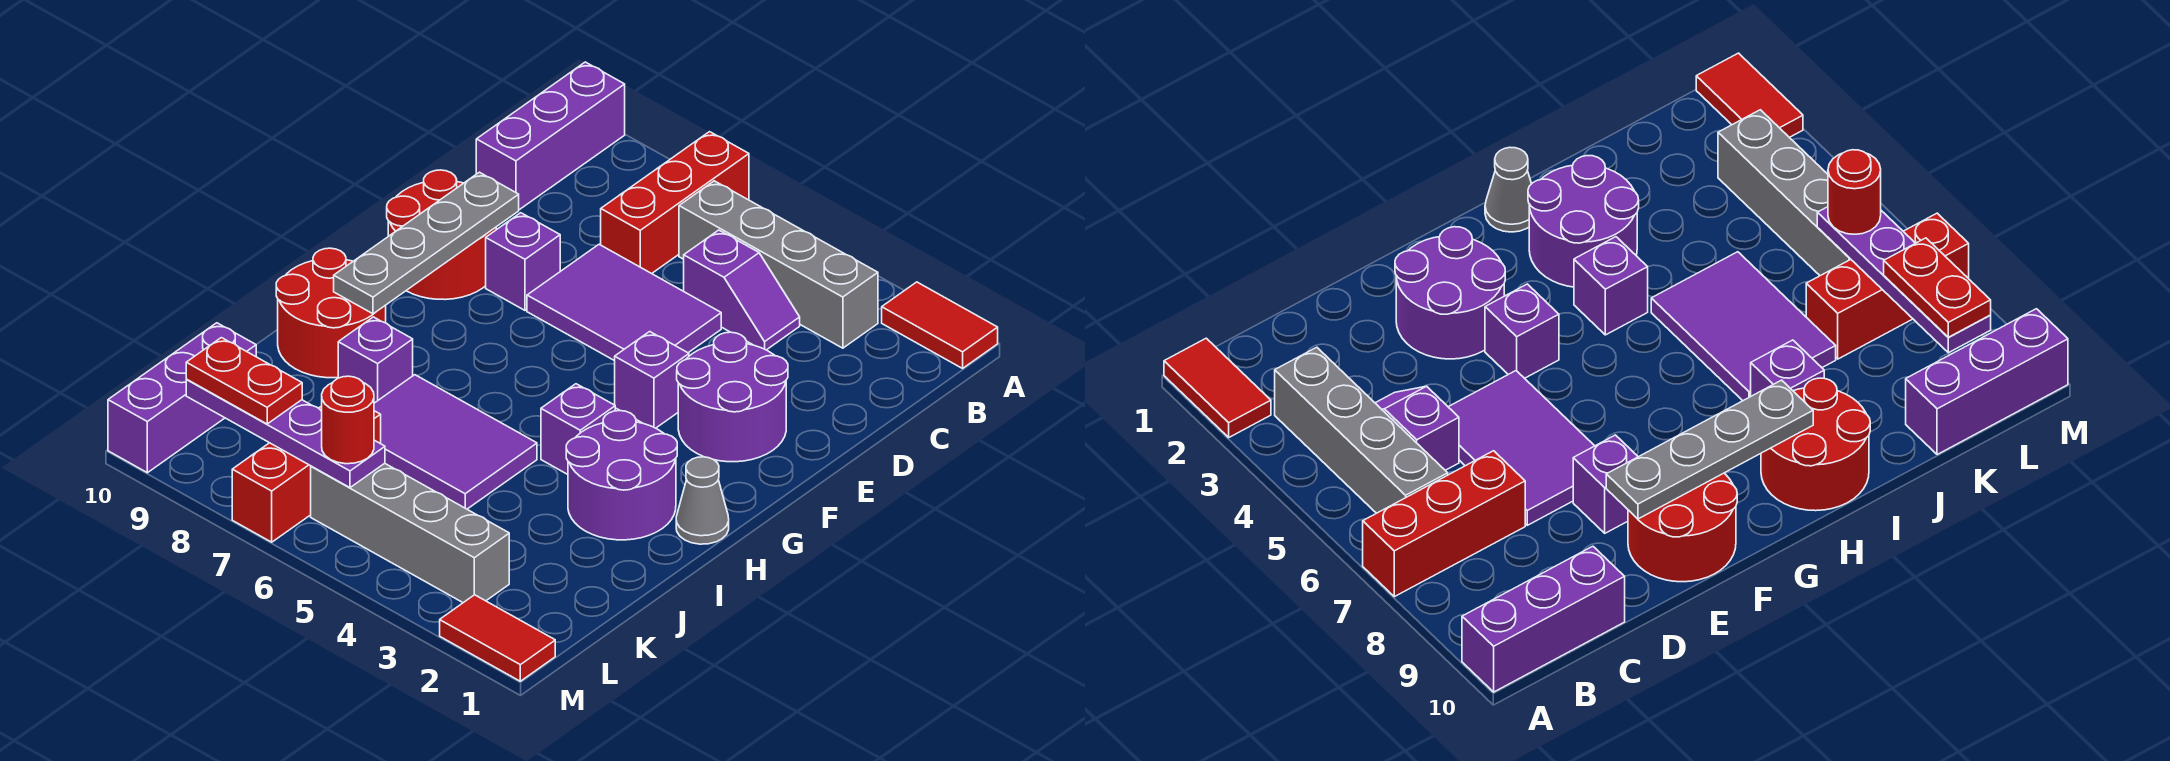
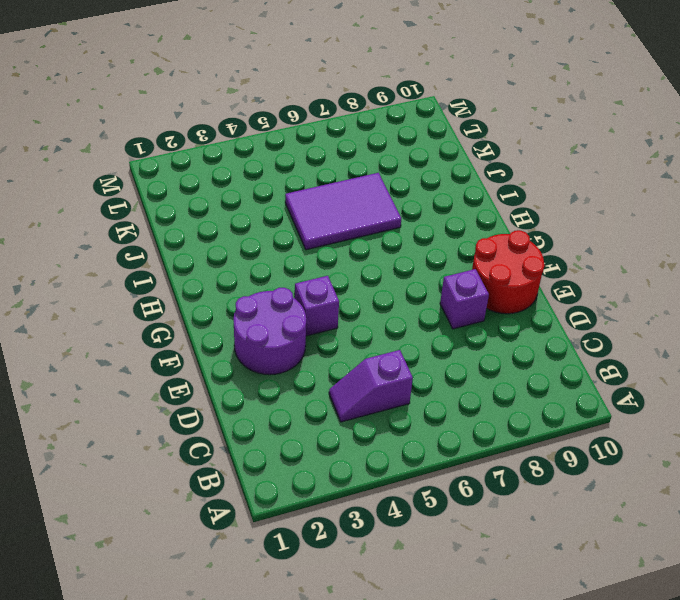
none -> red 1x2 tile [882,282,998,368]
none -> red 1x3 brick [601,132,749,274]
none -> purple 1x3 brick [476,62,625,210]

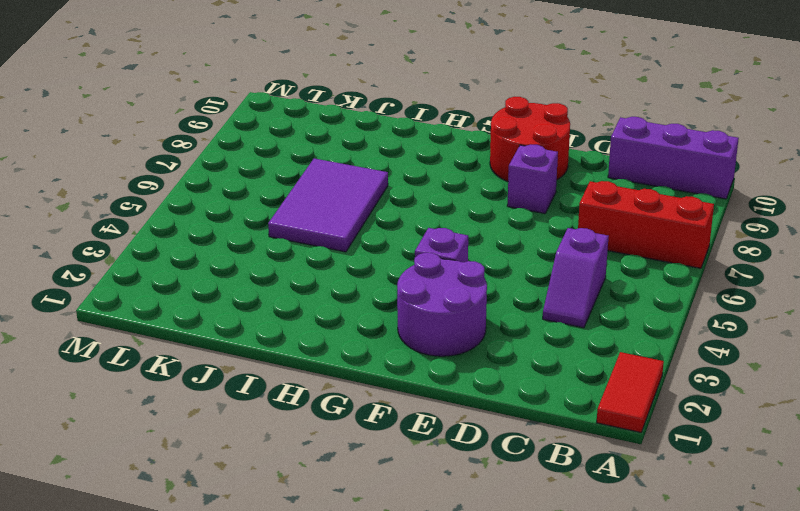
none -> grey 1x4 brick [679,181,878,348]
none -> purple 2x3 tile [527,244,721,361]
none -> grey 1x1 cone [676,457,729,544]

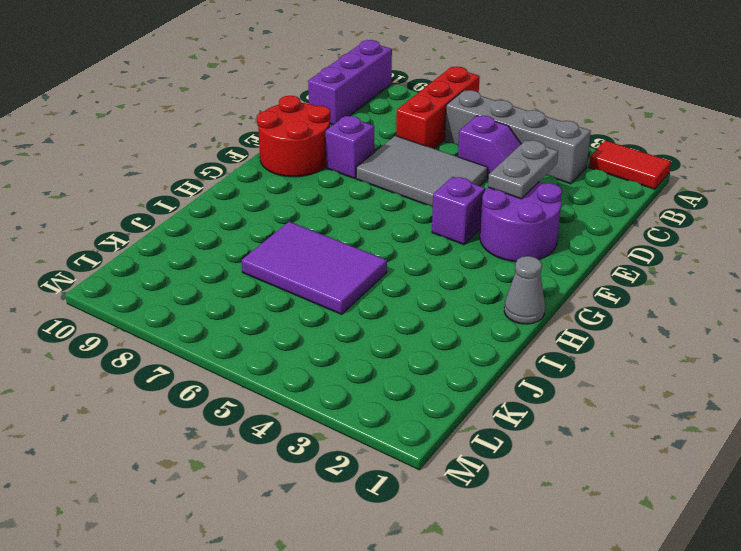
grey 1x2 plate [488,140,558,199] -> none
grey 2x3 tile [356,136,488,207] -> purple 2x3 tile [527,244,721,361]
none -> purple 2x2 round brick [566,411,677,540]
none -> purple 1x1 brick [541,384,615,474]
none -> red 2x2 round brick [276,248,386,378]

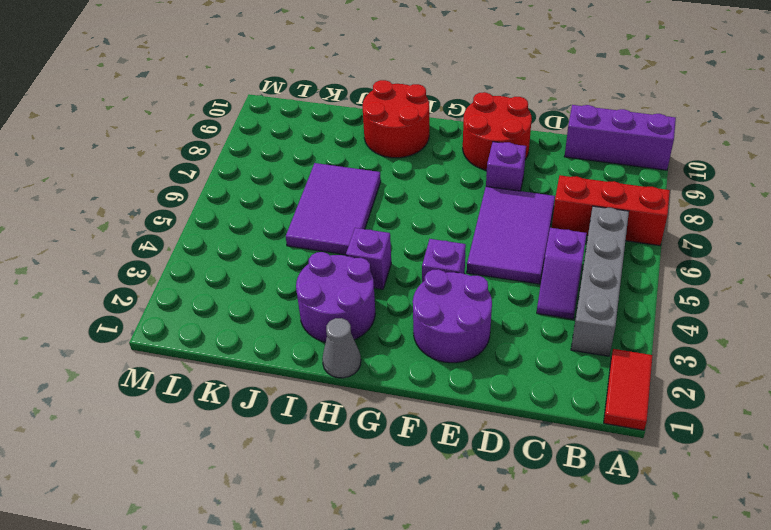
none -> purple 1x1 brick [338,317,413,403]
none -> red 1x3 brick [232,406,381,542]
none -> purple 1x3 brick [108,323,256,473]

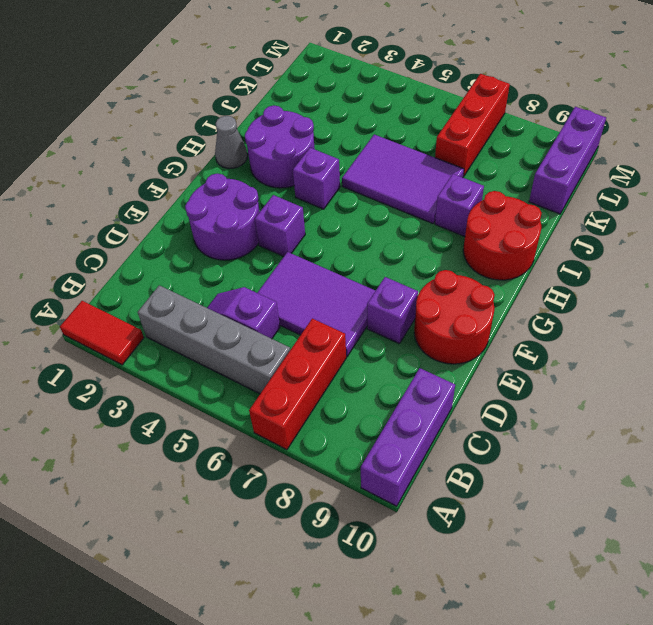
none -> grey 1x4 brick [311,463,509,603]
none -> red 1x2 tile [440,595,555,681]
none -> grey 1x4 plate [334,172,519,314]

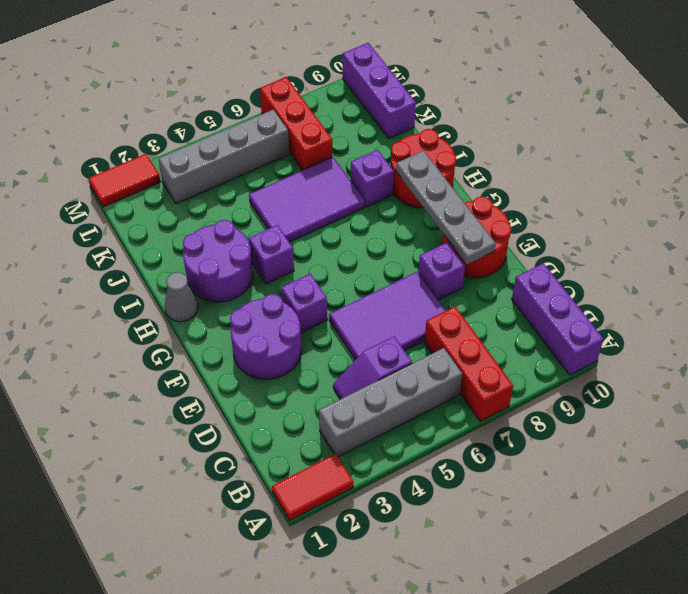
none -> purple 1x4 plate [186,380,385,488]
none -> red 1x1 round brick [322,376,374,464]
none -> red 1x2 plate [186,338,302,424]

